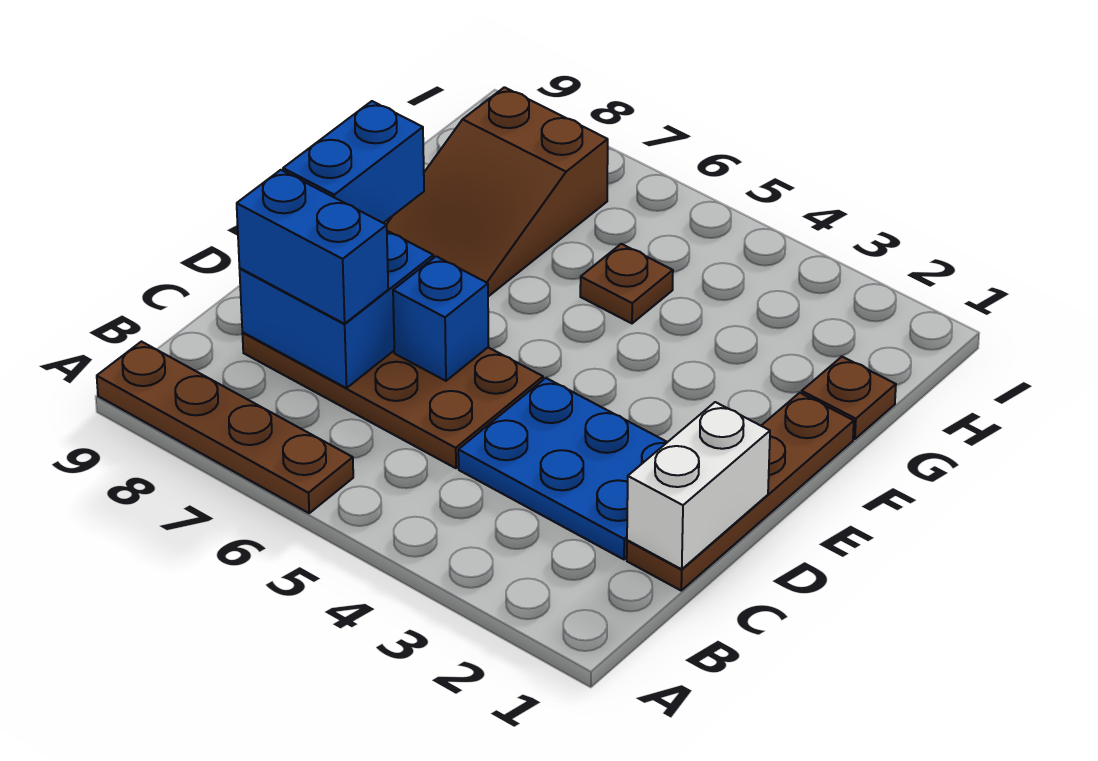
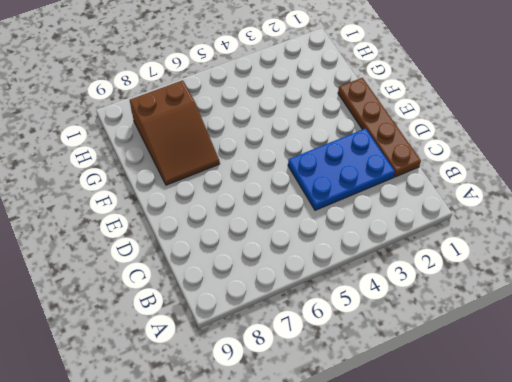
none -> brown 1x4 plate [97,342,353,513]
none -> brown 2x4 plate [242,333,543,468]
none -> brown 1x1 plate [802,357,896,439]

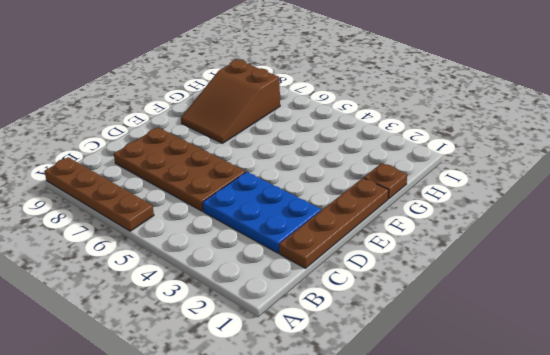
none -> brown 1x1 plate [580,244,673,323]
none -> white 1x2 brick [627,402,770,569]
none -> blue 2x2 brick [240,231,433,388]

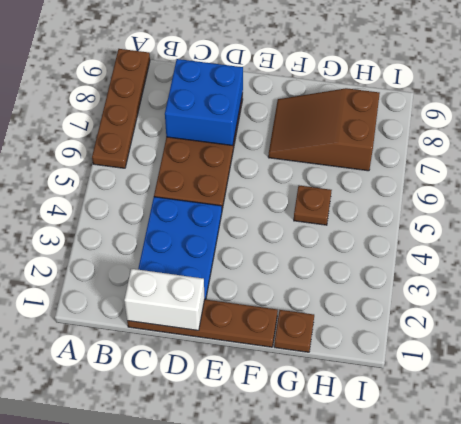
none -> blue 1x1 brick [393,256,489,381]
none -> blue 1x2 brick [237,170,388,324]
none -> blue 1x2 brick [283,101,424,223]

